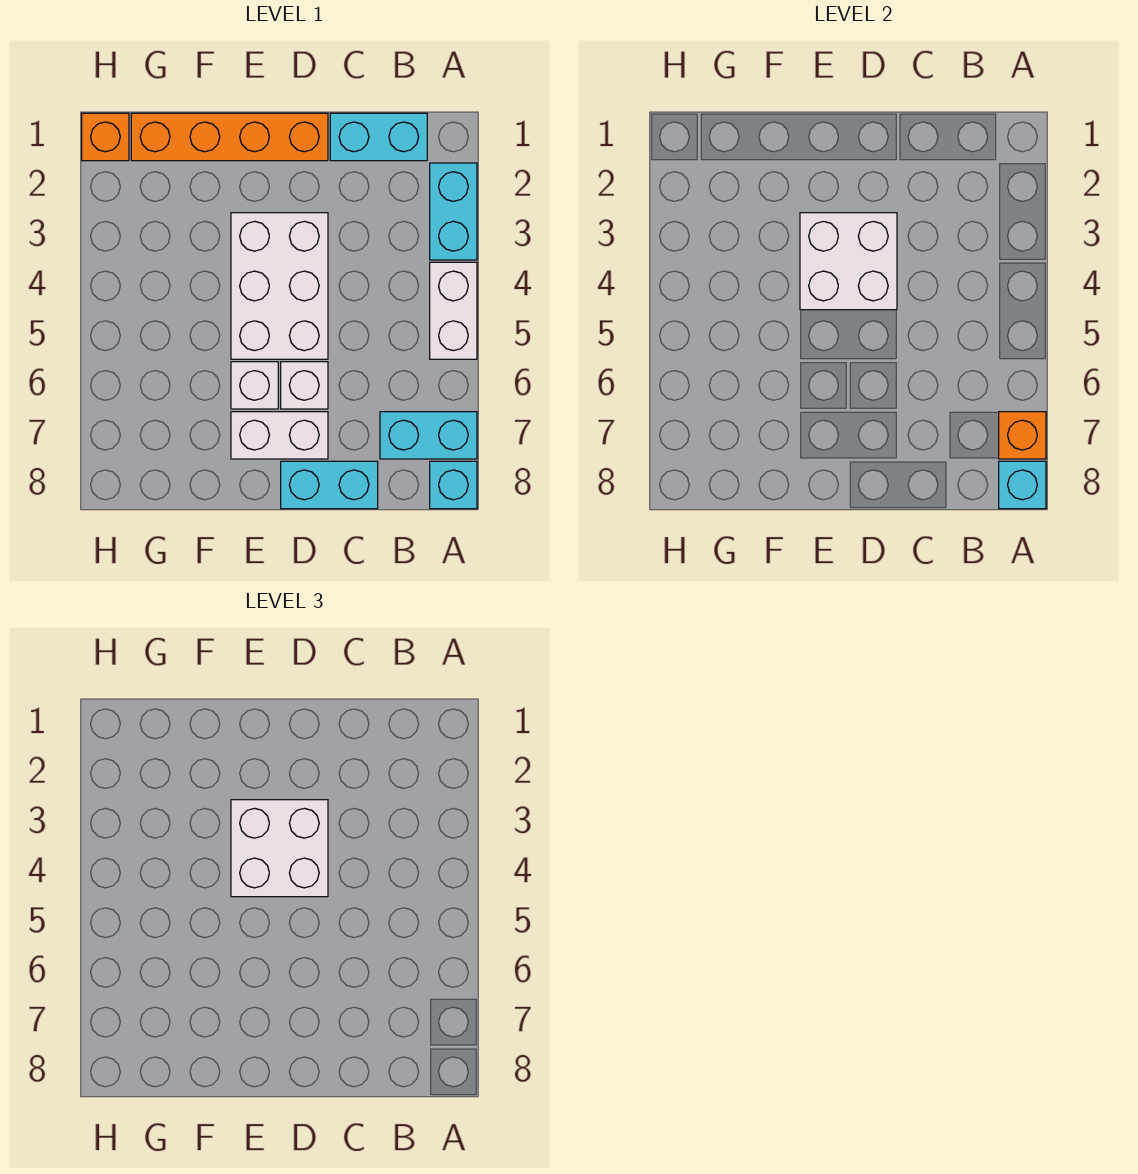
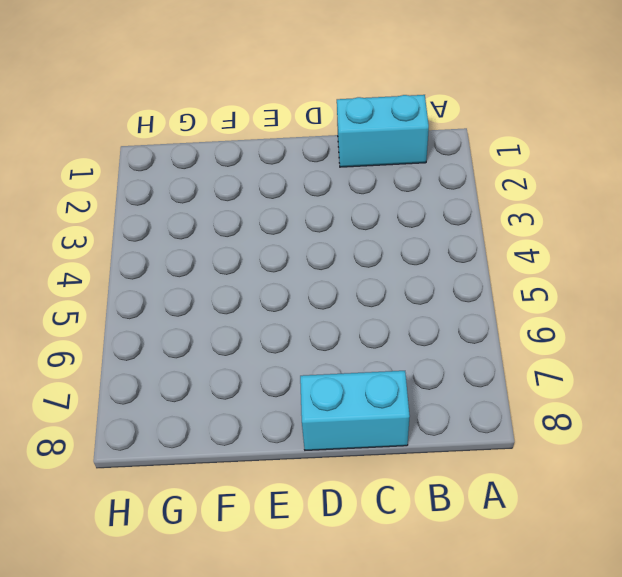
none -> cyan 1x2 brick [430,163,477,260]
none -> white 1x2 brick [430,262,477,359]
none -> cyan 1x2 brick [380,412,477,459]

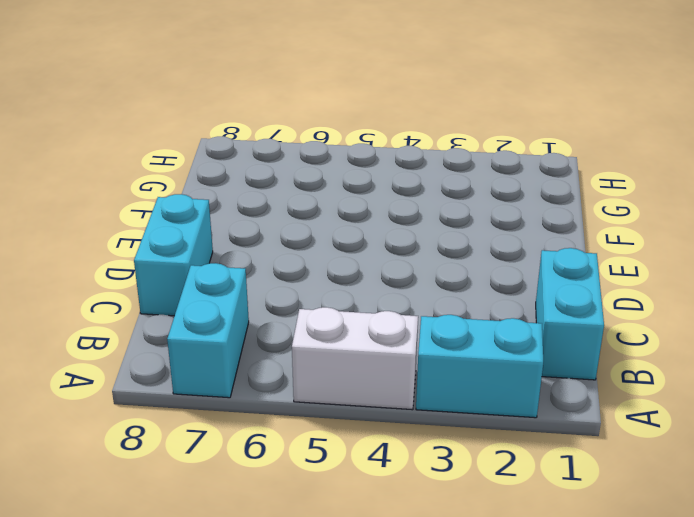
none -> cyan 1x1 brick [430,461,477,509]
none -> orange 1x4 brick [131,113,328,161]
none -> white 2x3 brick [231,213,328,359]

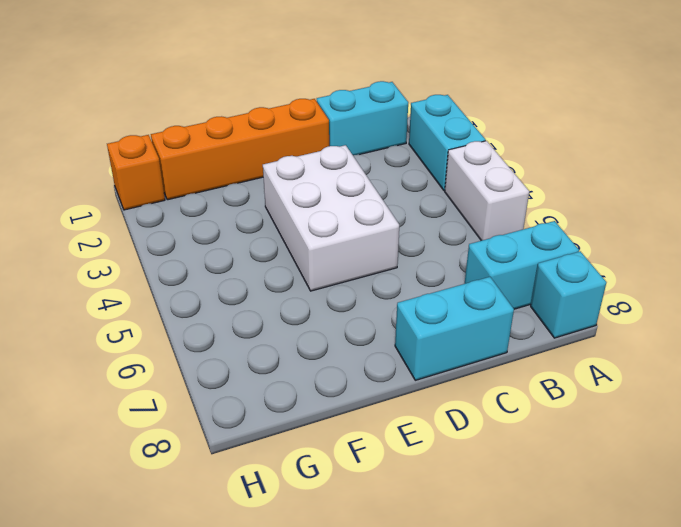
none -> white 1x1 brick [281,362,328,409]
none -> white 1x2 brick [231,412,328,459]
none -> white 1x1 brick [231,362,278,409]

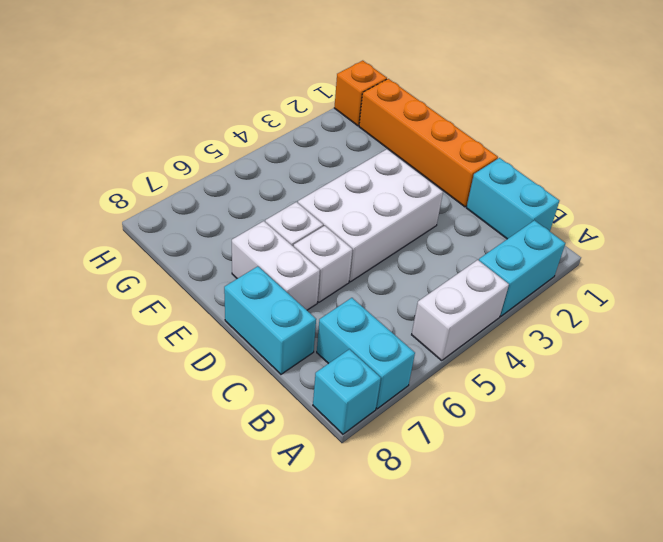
none -> orange 1x1 brick [999,412,1046,459]
none -> cyan 1x1 brick [999,461,1046,509]
none -> white 2x2 brick [800,213,897,310]

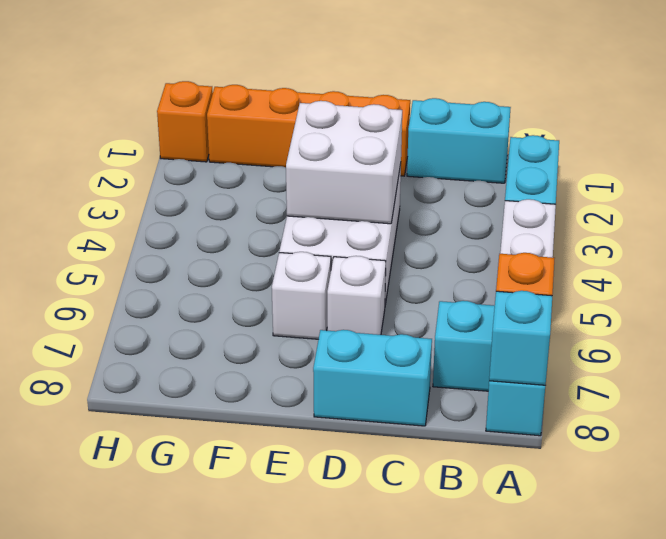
none -> white 1x2 brick [231,412,328,459]
none -> white 2x2 brick [231,800,328,897]

